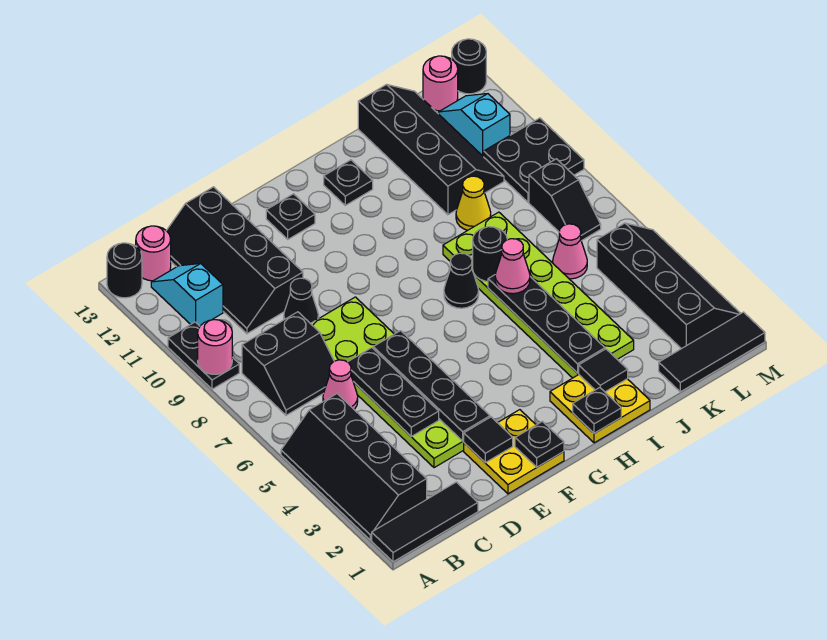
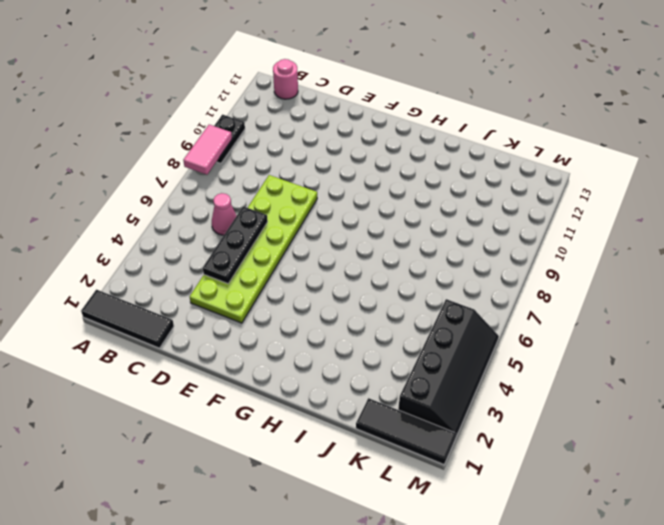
pink 1x2 tile [183,125,232,175] -> pink 1x1 round brick [198,320,232,374]
none -> black 2x4 slope [281,394,427,540]
none -> black 1x1 round brick [107,243,142,298]
none -> black 2x2 slope [242,312,334,415]
none -> cyan 1x2 slope [151,263,223,326]

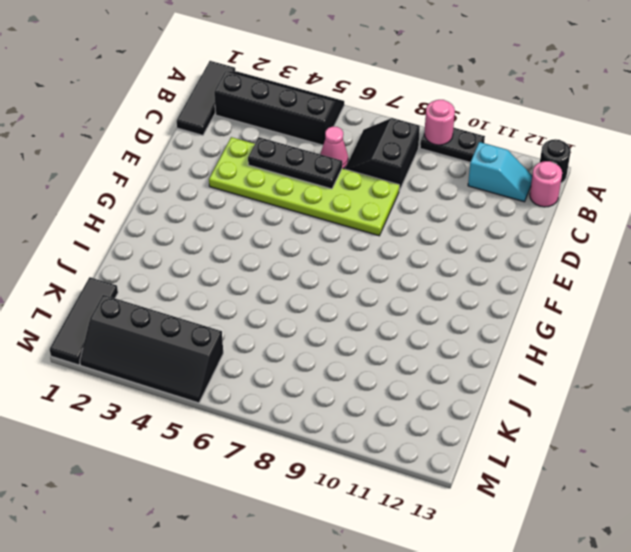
none -> black 2x4 slope [166,187,303,334]
none -> black 1x1 cone [284,278,319,324]
none -> yellow 2x2 plate [464,410,564,494]
none -> black 1x1 plate [266,194,315,239]

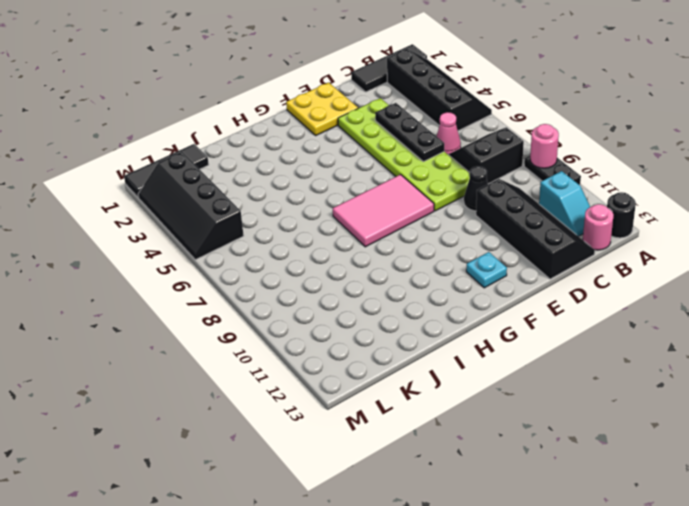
pink 2x3 tile [333,175,434,247] -> black 1x1 cone [444,253,479,308]
cyan 1x1 plate [466,252,507,288] -> black 1x1 plate [266,194,315,239]
none -> yellow 2x2 plate [550,375,650,443]
none -> black 1x1 plate [324,160,373,205]
none -> lime 2x6 plate [443,212,634,378]
none -> yellow 1x1 cone [456,176,491,230]

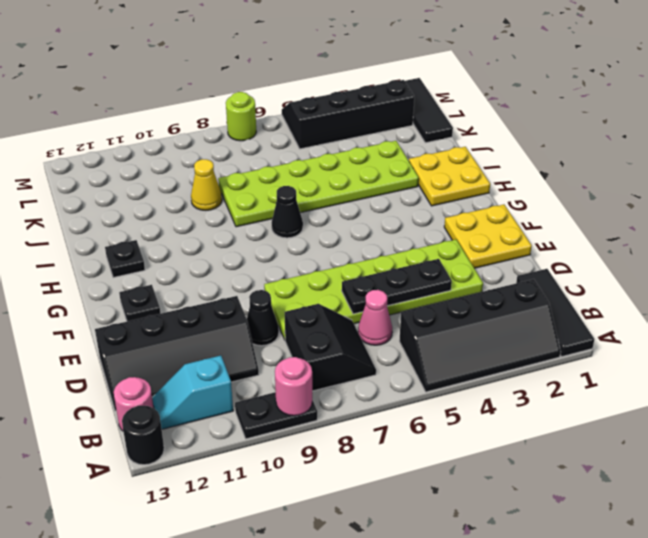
lime 1x1 round brick [226,92,256,141] -> none
none -> black 2x4 slope [358,84,504,215]
none -> pink 1x1 cone [553,224,587,279]
none -> black 1x2 slope [529,159,601,241]
none -> black 2x2 plate [484,118,584,202]

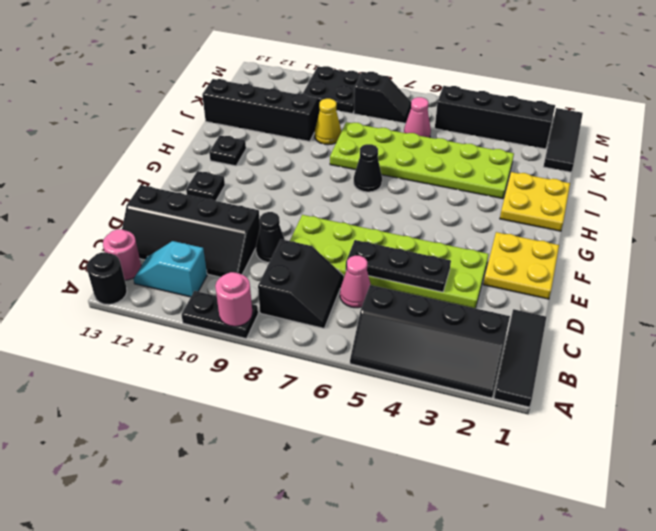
none -> cyan 1x2 slope [439,94,510,157]
none -> pink 1x1 round brick [423,56,458,111]
none -> black 1x1 round brick [452,39,486,94]
none -> black 1x1 tile [464,417,513,463]

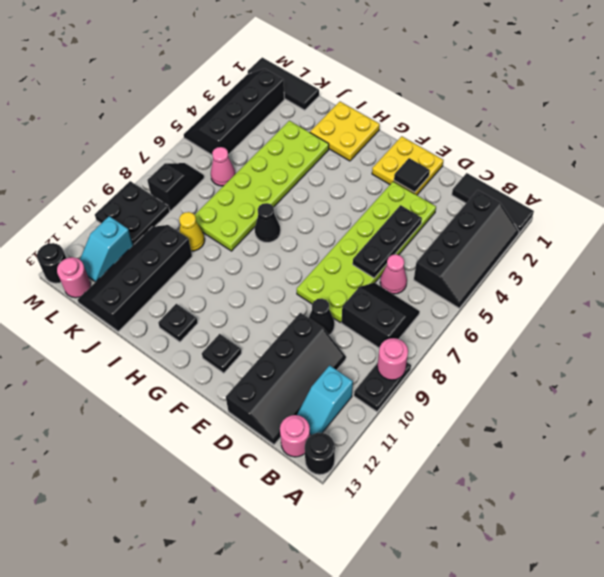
none -> black 1x4 plate [373,331,490,441]
none -> black 1x1 plate [515,422,564,467]
none -> black 1x1 plate [573,388,621,433]
none -> black 1x1 tile [579,349,628,392]

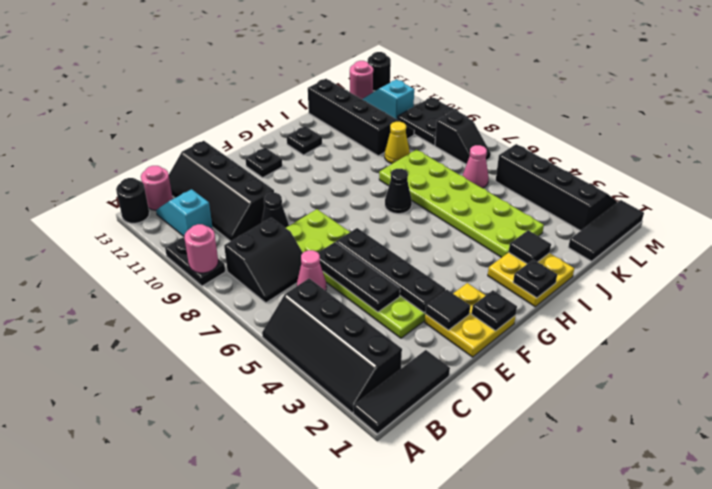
none -> black 1x4 plate [488,275,605,373]
none -> black 1x1 round brick [473,227,507,281]
none -> pink 1x1 cone [495,239,530,294]

